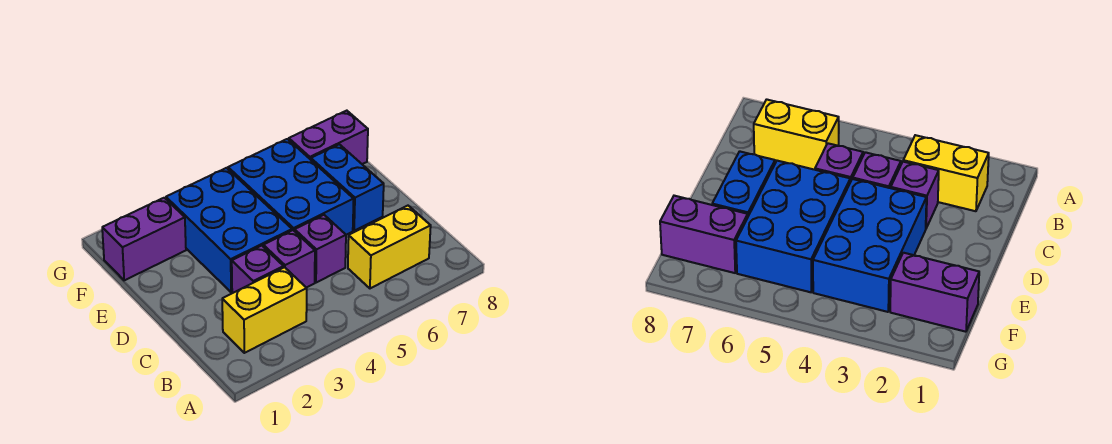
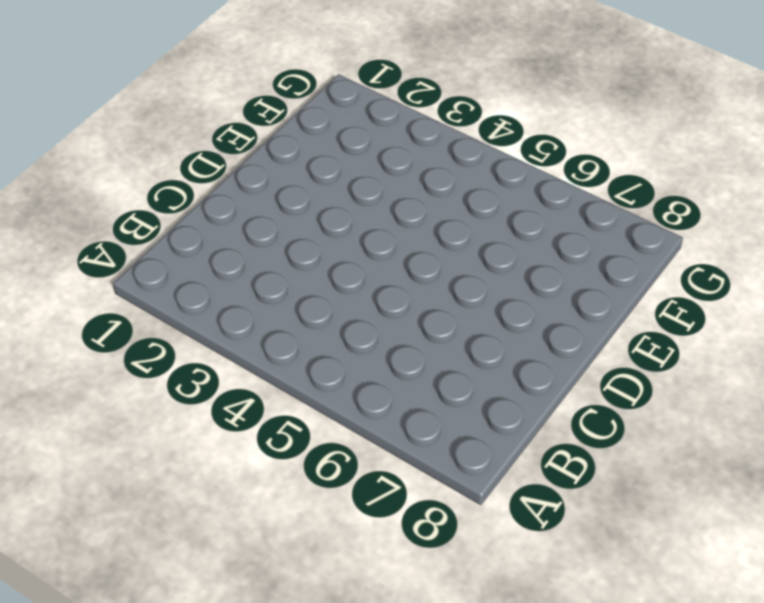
none -> yellow 1x2 brick [222,267,307,353]
none -> yellow 1x2 brick [348,206,431,288]

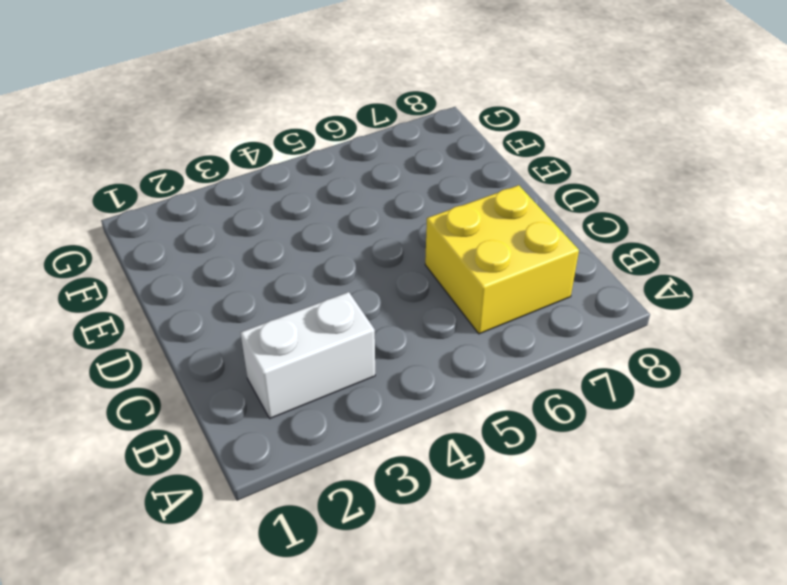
white 1x2 brick [240,292,375,418] -> yellow 1x2 brick [222,267,307,353]
yellow 2x2 brick [425,185,579,334] -> yellow 1x2 brick [348,206,431,288]
none -> purple 1x1 brick [232,246,284,293]
none -> purple 1x1 brick [263,230,315,288]

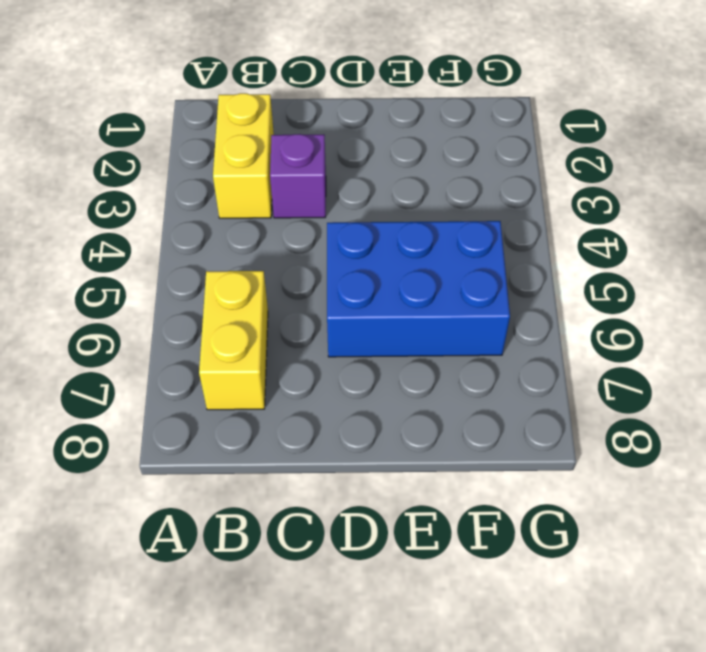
none -> purple 1x1 brick [263,230,315,288]
none -> purple 1x1 brick [295,215,346,283]

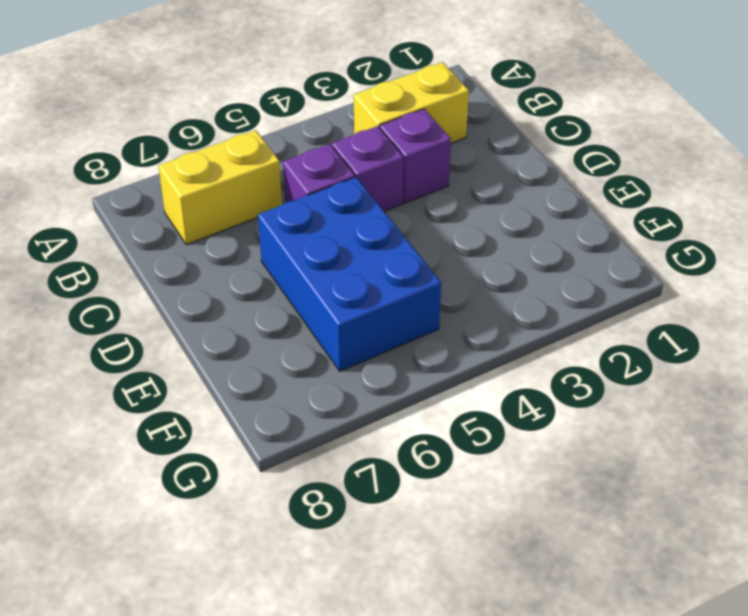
none -> blue 2x3 brick [166,168,292,292]
none -> blue 1x2 brick [311,144,384,231]

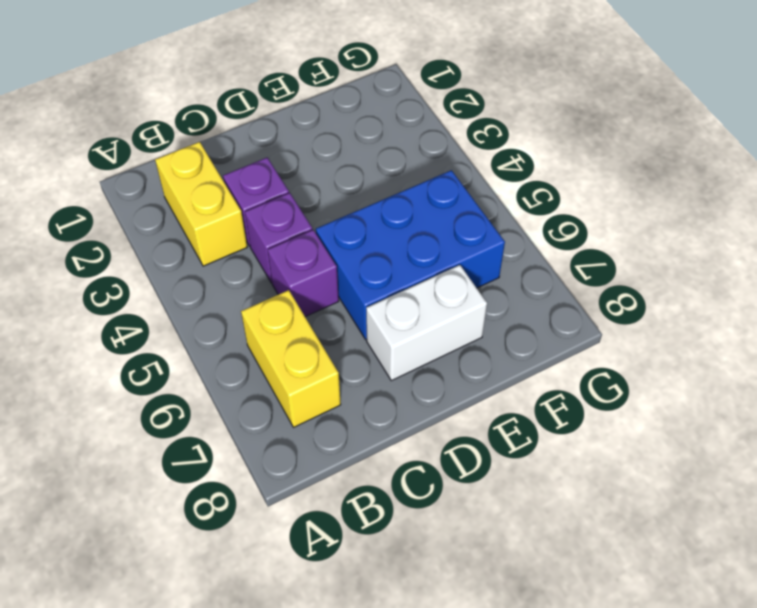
white 1x2 brick [366,265,487,381] -> blue 1x2 brick [311,144,384,231]
none -> blue 2x3 brick [166,168,292,292]
none -> purple 1x2 brick [102,198,186,280]

